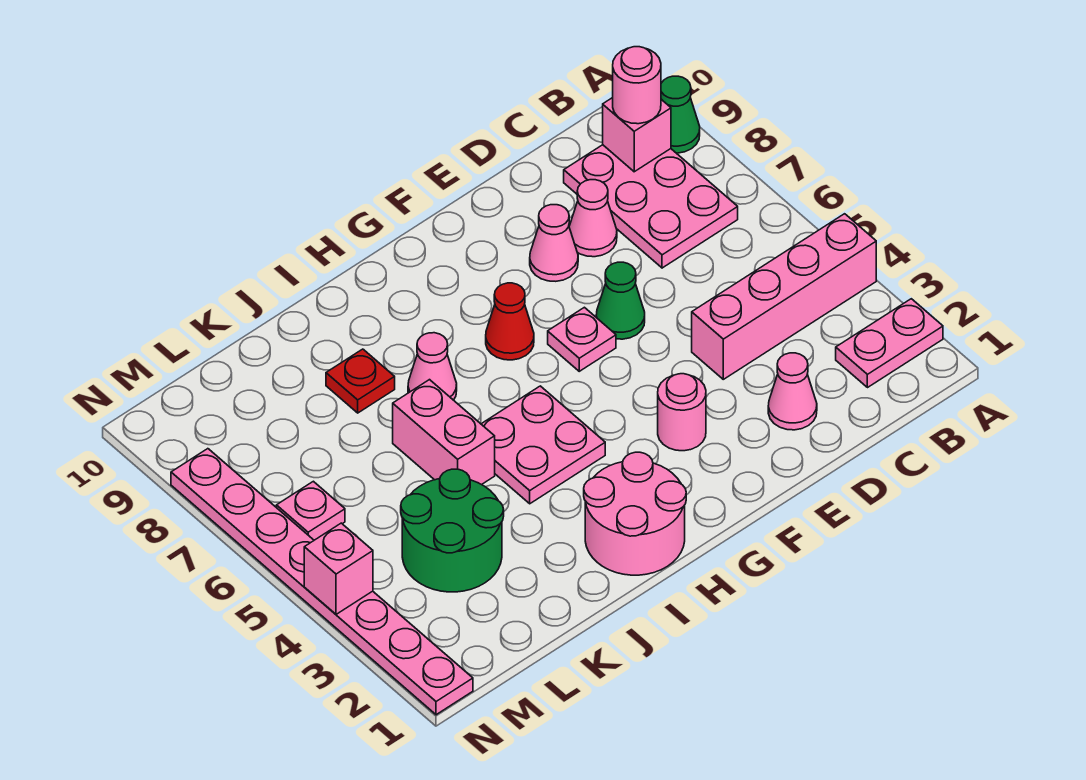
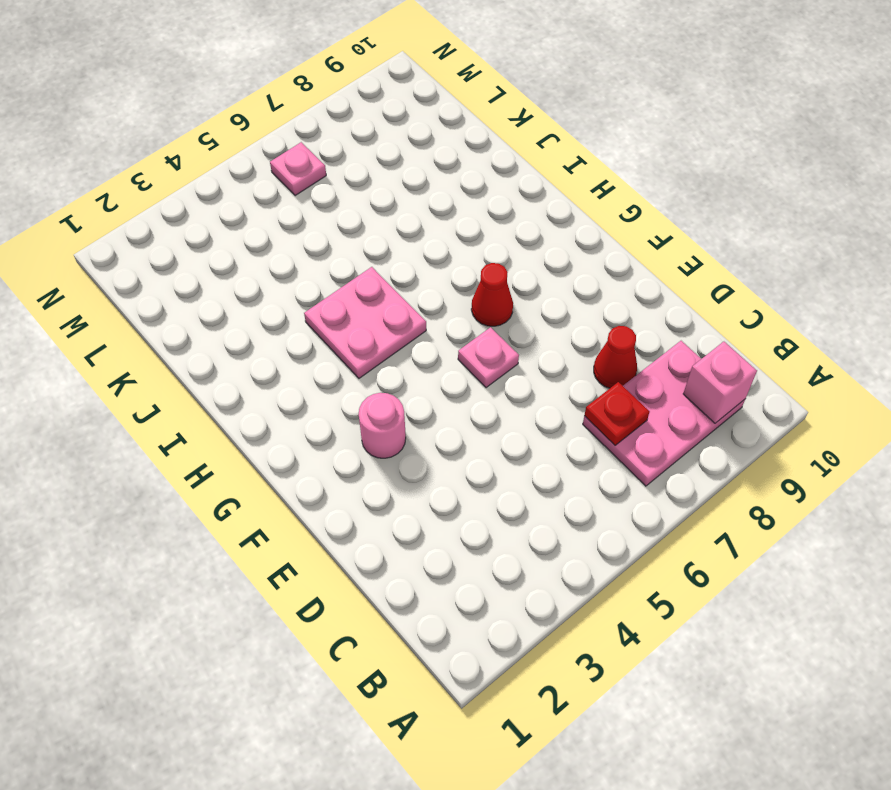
red 1x1 plate [584,382,650,445] -> red 1x1 plate moved to [326,349,395,413]
red 1x1 cone [594,326,637,388] -> pink 1x1 cone [569,180,617,257]
none -> pink 1x2 plate [836,299,943,388]
none -> pink 1x4 brick [692,214,876,379]
none -> green 1x1 cone [661,76,700,153]

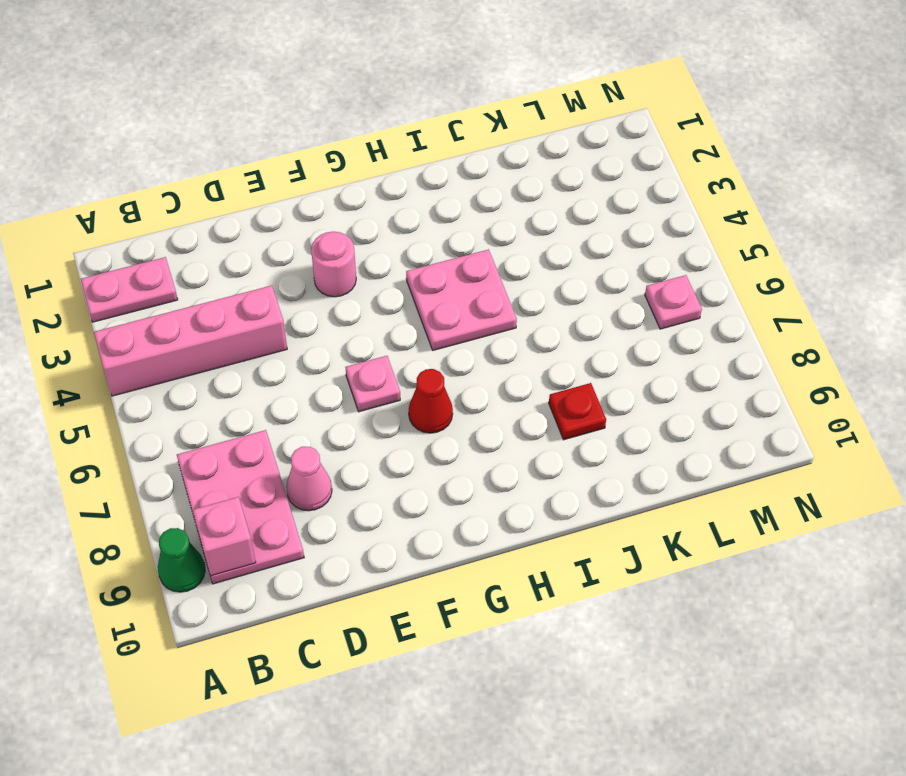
none -> pink 1x1 cone [768,353,817,430]
none -> green 1x1 cone [596,262,645,339]
none -> pink 1x1 cone [530,205,578,281]

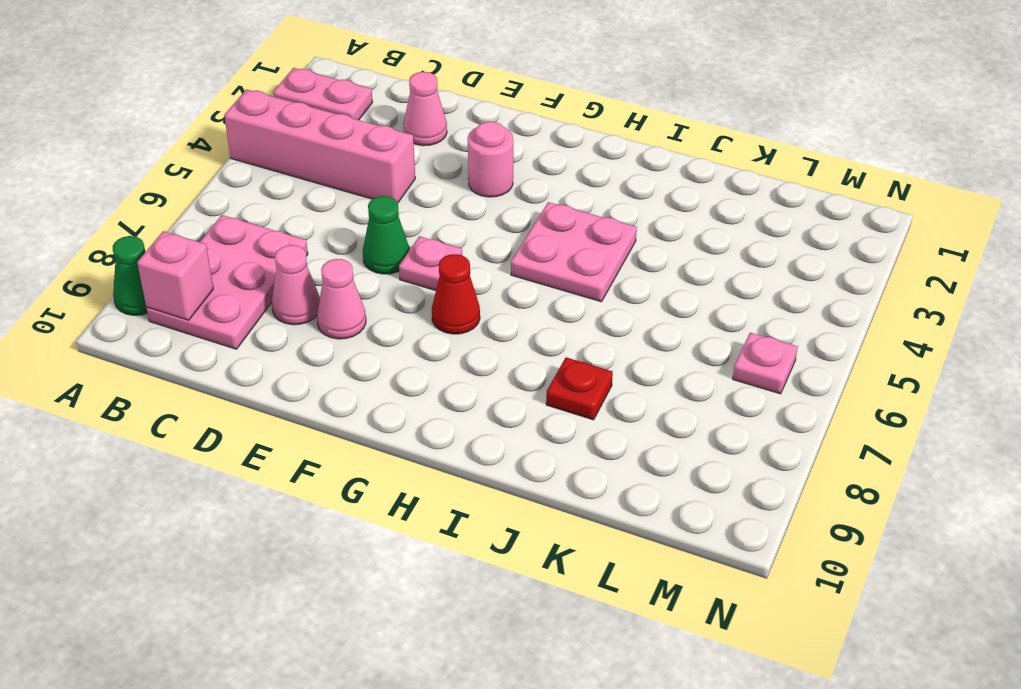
none -> pink 2x2 round brick [584,452,686,575]
none -> pink 1x1 cone [408,333,457,400]
none -> pink 1x2 brick [393,380,495,485]

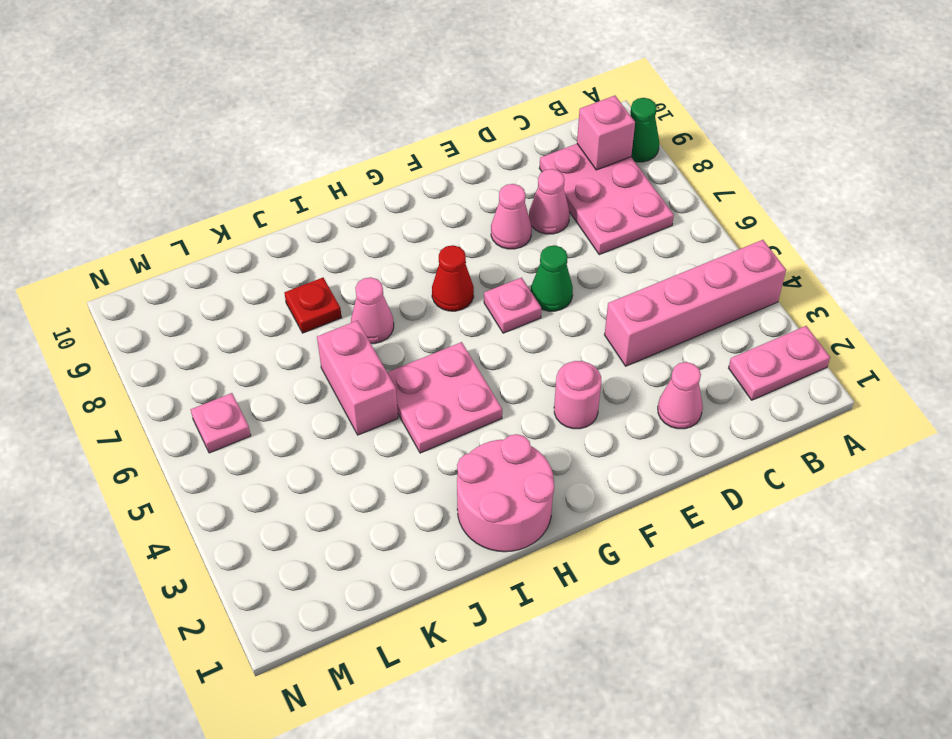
none -> green 2x2 round brick [401,469,504,592]
none -> pink 1x8 plate [171,449,473,715]
none -> pink 1x1 brick [304,523,373,614]

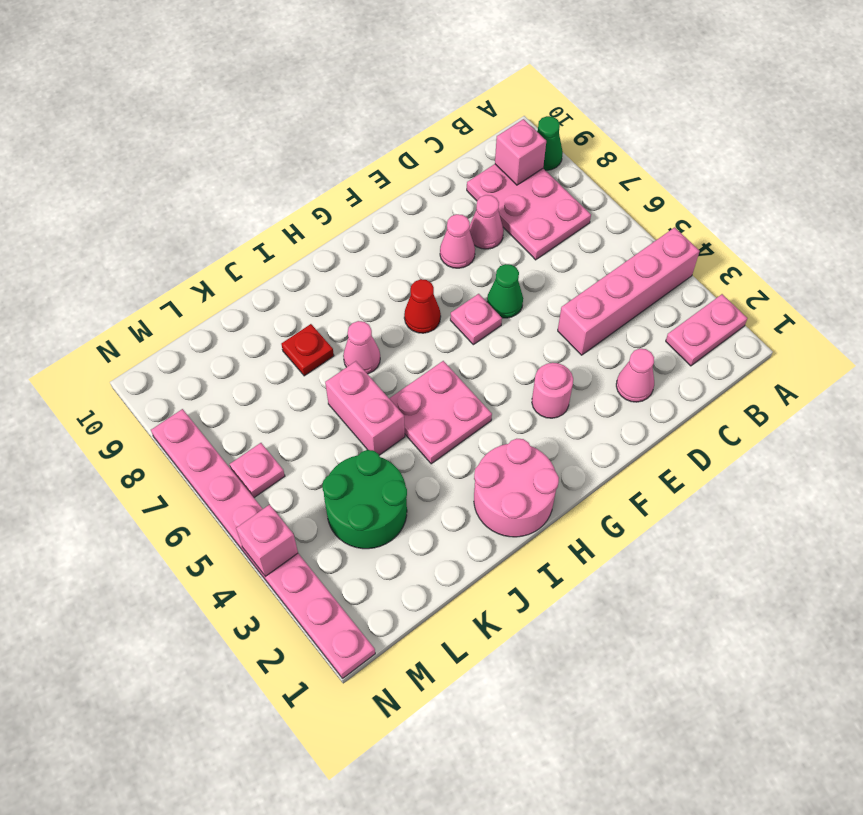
none -> pink 1x1 round brick [613,47,661,124]

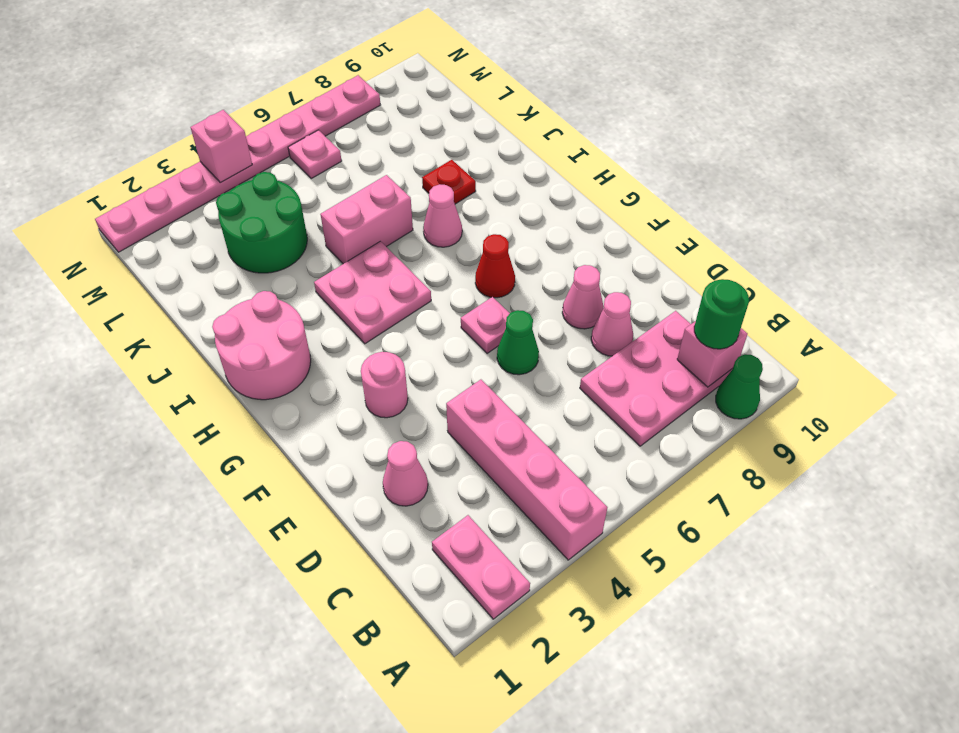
green 1x1 round brick [694,279,749,349] -> pink 1x1 round brick [613,47,661,124]

